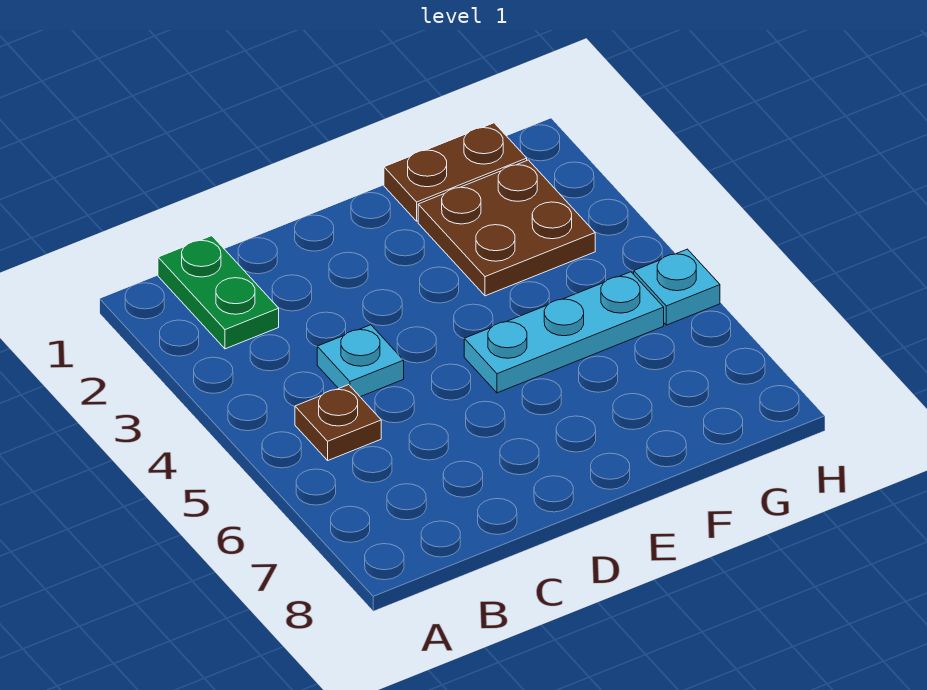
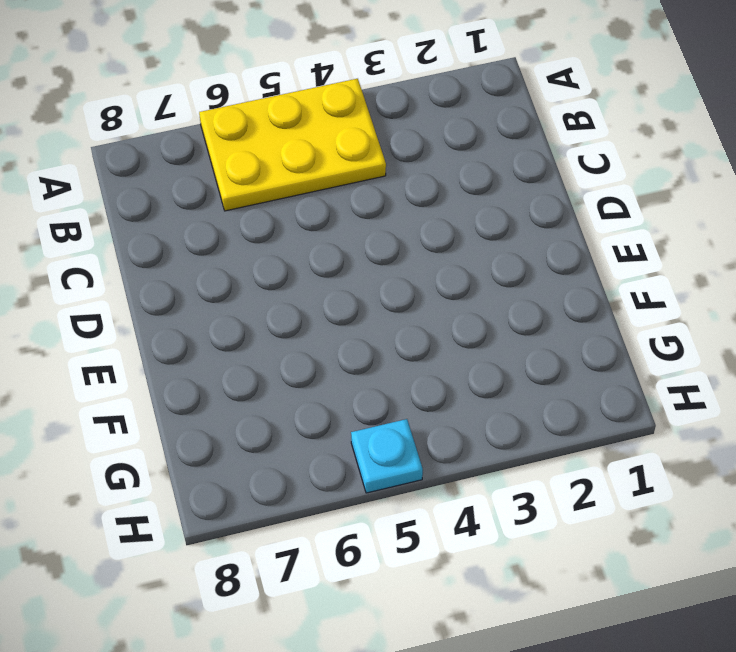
yellow 2x3 plate [199,79,386,211] -> brown 1x1 plate [295,385,381,460]
none -> green 1x2 plate [158,236,279,349]
none -> cyan 1x1 plate [317,325,404,397]

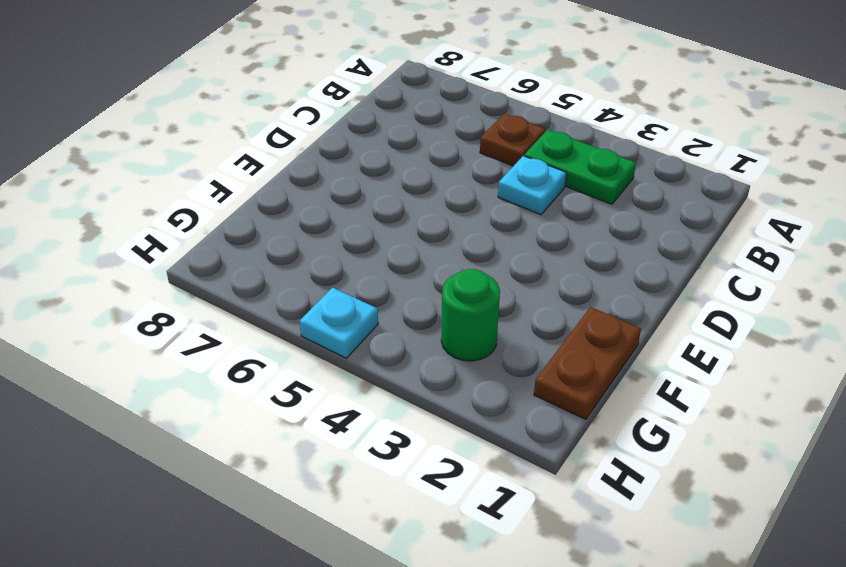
green 1x2 plate [524,130,636,204] -> green 1x2 plate moved to [158,236,279,349]
green 1x1 round brick [441,269,500,361] -> brown 2x2 plate [418,160,595,296]
none -> cyan 1x3 plate [464,272,664,393]

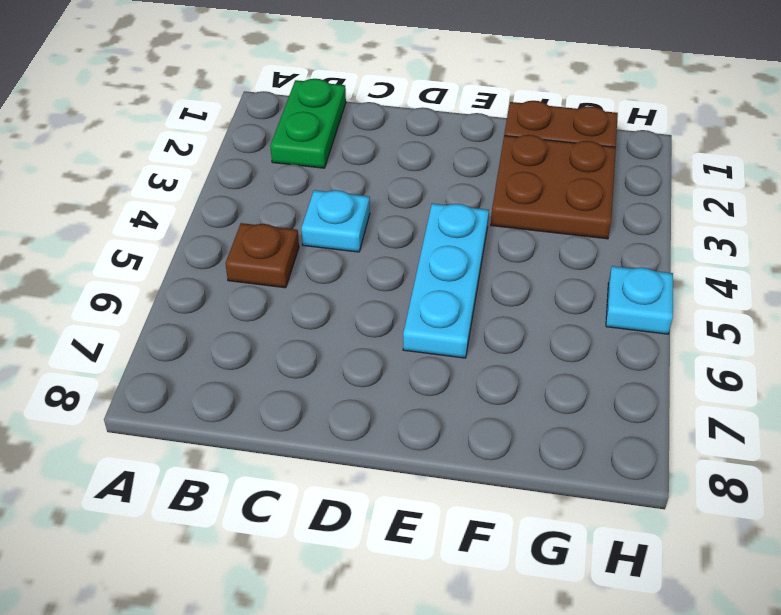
cyan 1x3 plate [403,203,489,358] -> cyan 1x3 plate turned to [464,272,664,393]

